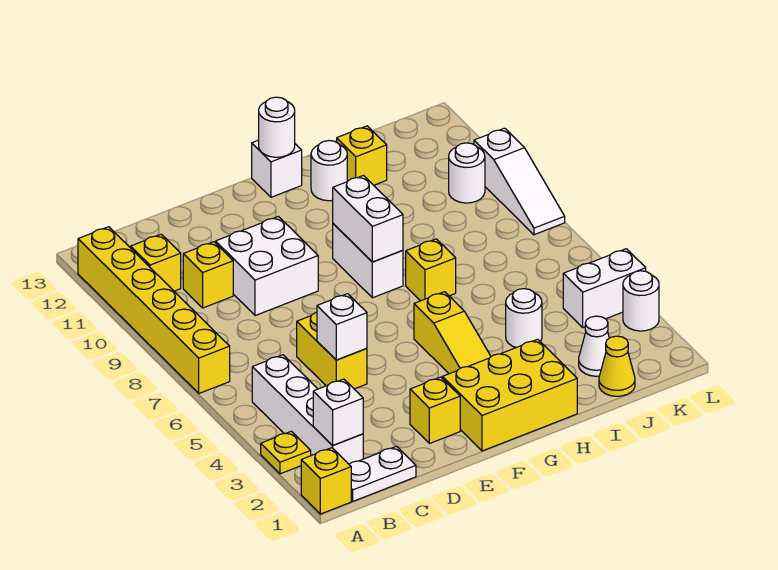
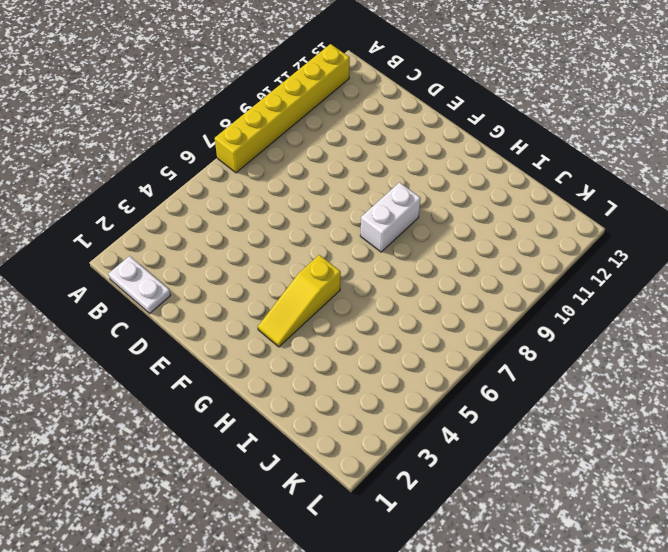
none -> yellow 1x1 brick [301,448,351,514]
none -> yellow 1x1 plate [261,431,311,474]
none -> white 1x4 brick [252,355,363,464]

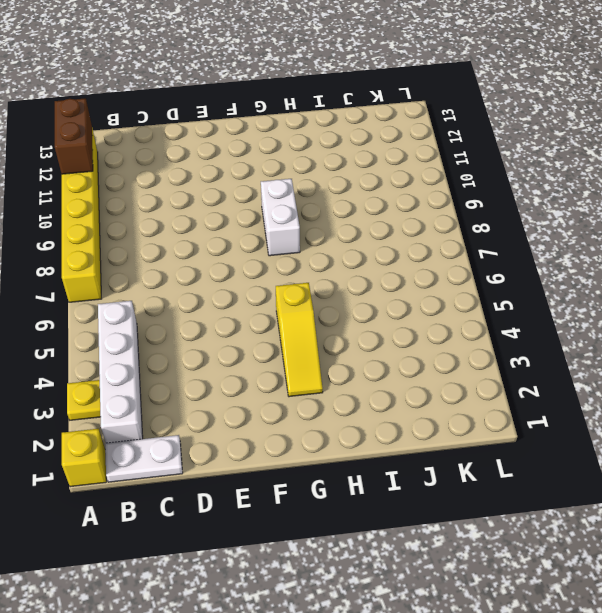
brown 1x2 brick [55,98,93,174] -> none
none -> yellow 1x1 brick [131,234,181,291]
none -> yellow 1x1 brick [183,242,233,308]
none -> yellow 1x2 brick [297,312,367,389]

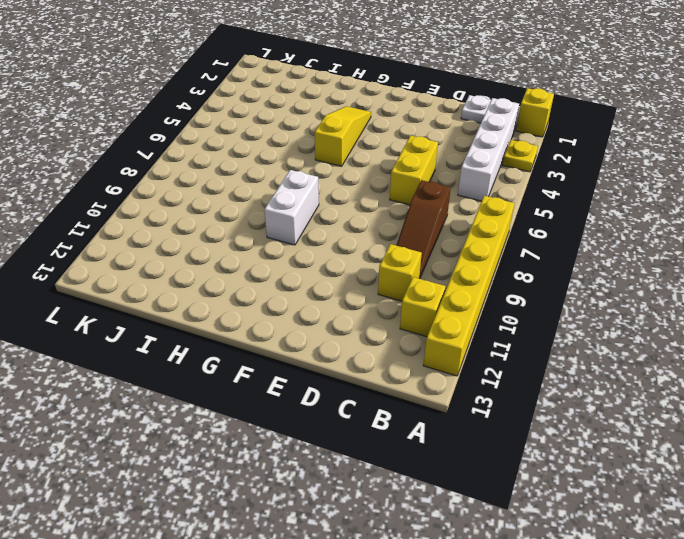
brown 1x3 slope [396,180,451,279] -> none
none -> white 2x2 brick [216,217,318,316]
none -> yellow 1x1 brick [410,377,460,443]
none -> yellow 2x3 brick [442,339,577,451]

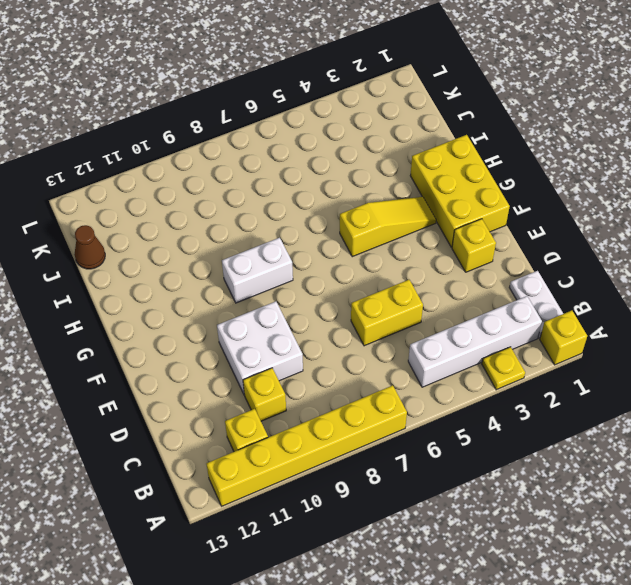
brown 1x1 cone [74,225,105,269] -> none
none -> white 1x1 brick [252,140,302,197]
none -> yellow 1x1 brick [406,239,456,301]
none -> white 1x1 round brick [311,141,347,201]

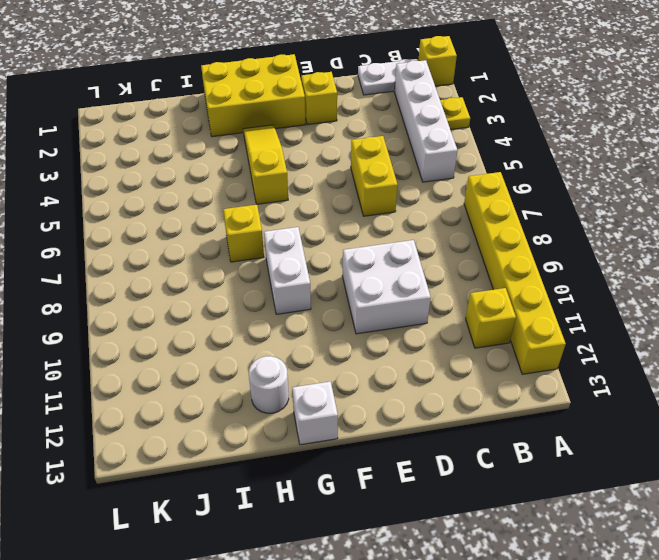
none -> yellow 1x1 brick [183,242,233,308]
none -> white 1x1 round brick [506,289,542,348]
none -> yellow 1x1 brick [337,126,387,185]

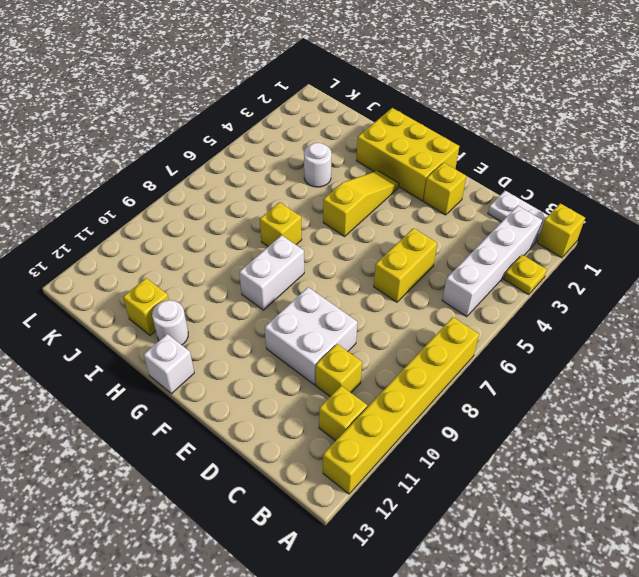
none -> yellow 1x1 cone [599,336,635,396]
none -> white 1x1 cone [579,316,609,376]
none -> white 1x2 brick [563,249,646,328]

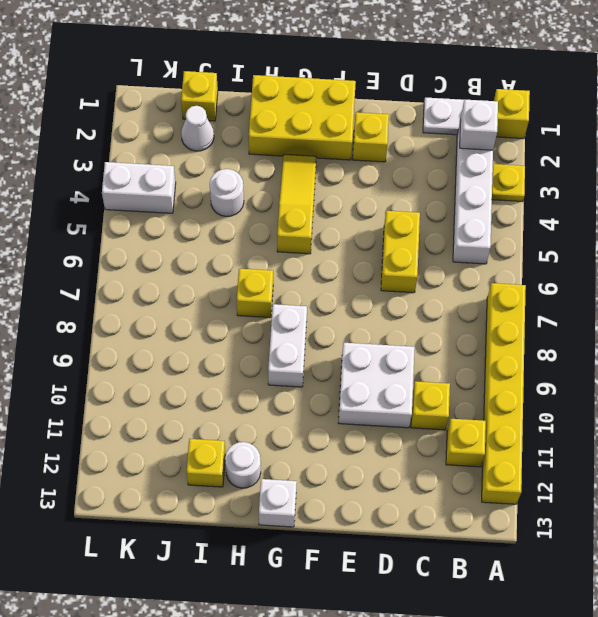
yellow 1x1 brick [181,71,218,121] -> yellow 1x1 cone [599,336,635,396]
none -> white 1x1 round brick [449,143,485,203]
none -> white 1x1 round brick [623,271,659,331]
none -> white 1x3 slope [474,128,565,235]

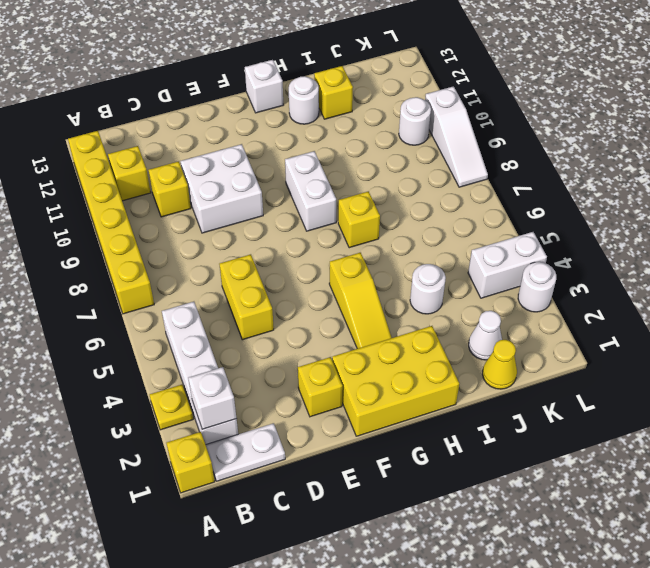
none -> white 1x1 brick [317,294,367,360]
none -> white 1x2 brick [333,176,403,262]
none -> white 1x1 round brick [259,97,295,157]

